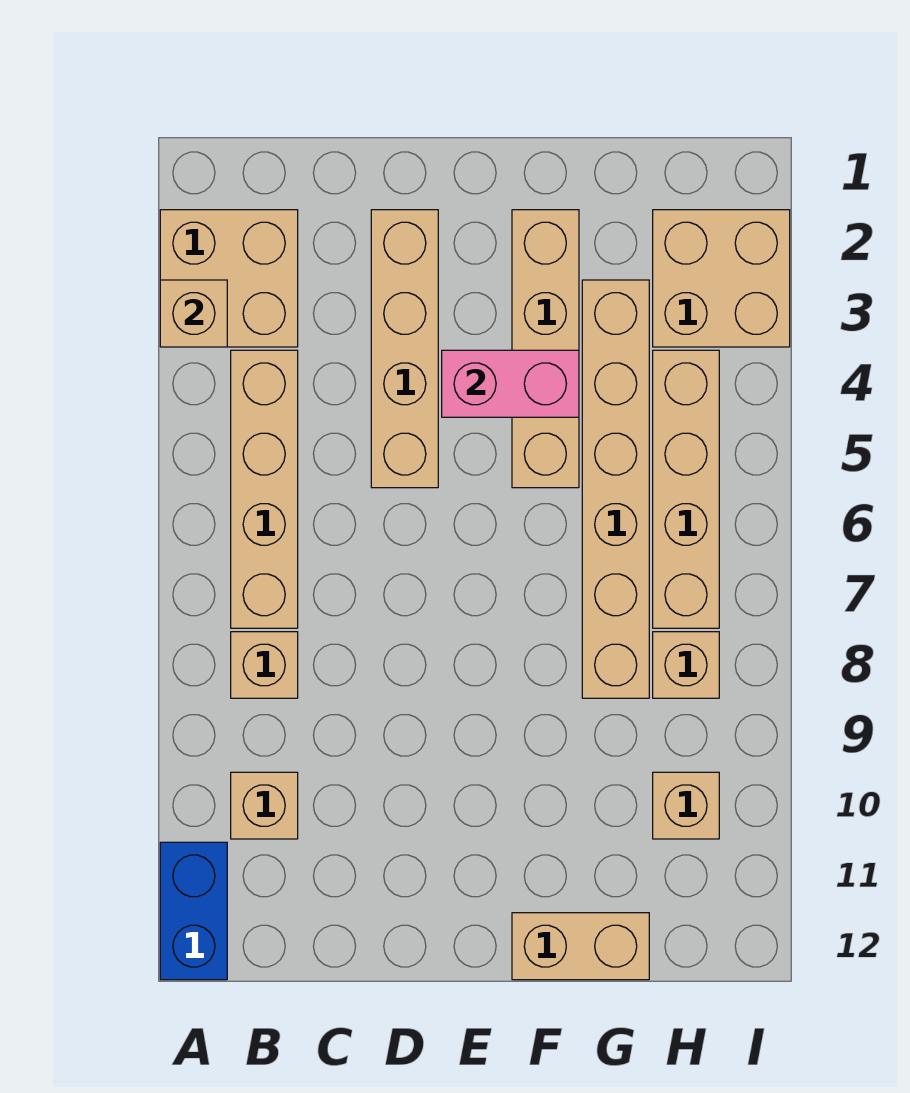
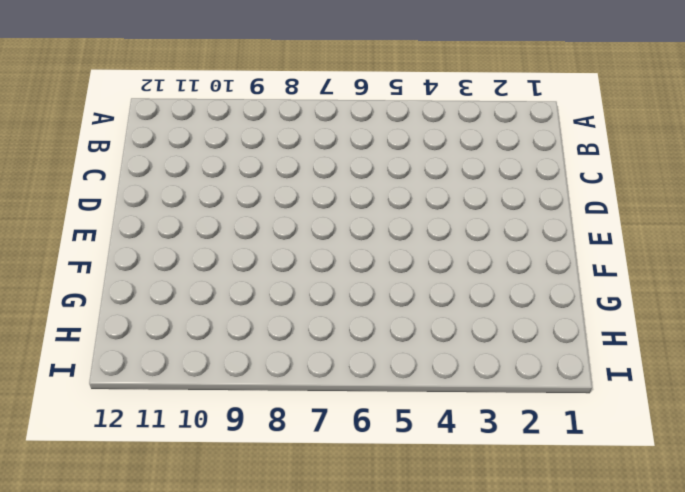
none -> tan 2x2 brick [160,210,298,347]
none -> blue 1x2 brick [160,842,227,980]
none -> tan 1x4 brick [231,350,298,628]

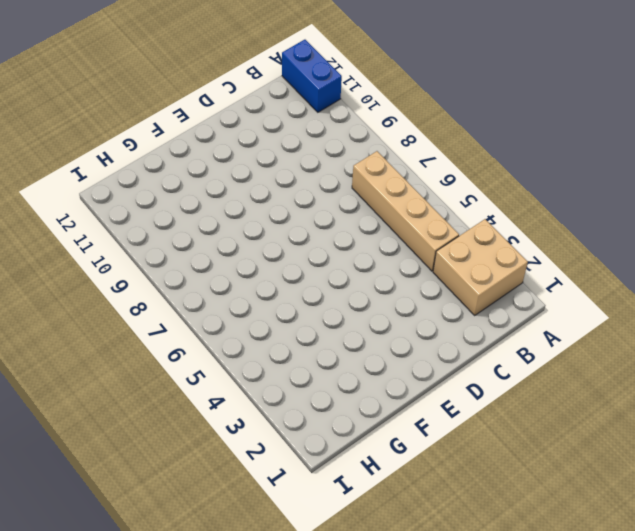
none -> tan 1x1 brick [231,632,298,698]
none -> tan 1x1 brick [231,772,298,839]
none -> tan 1x4 brick [371,210,438,488]

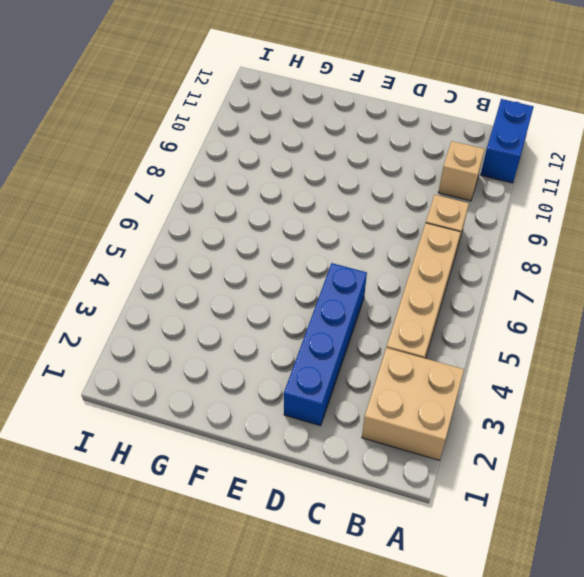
blue 1x4 brick [284,263,367,426] -> tan 1x4 brick [371,210,438,488]
none -> tan 1x4 brick [512,210,579,488]
none -> tan 1x2 brick [512,913,649,980]
none -> tan 1x6 brick [582,280,649,698]

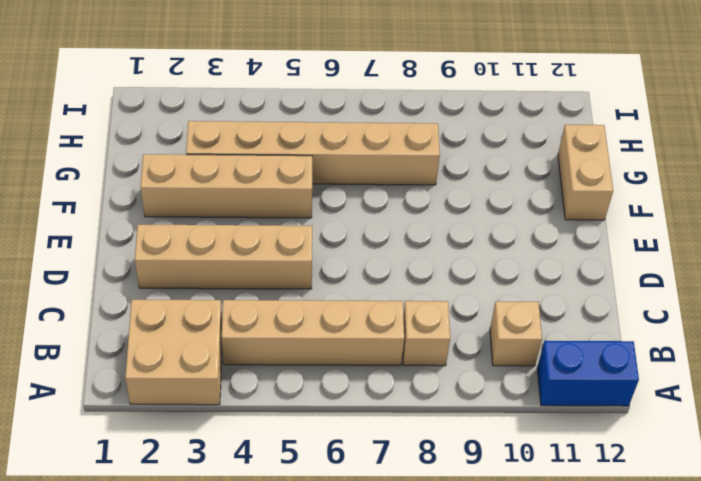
none -> tan 2x2 brick [653,210,790,347]
none -> tan 1x4 brick [653,350,719,628]
none -> tan 1x1 brick [653,632,719,698]

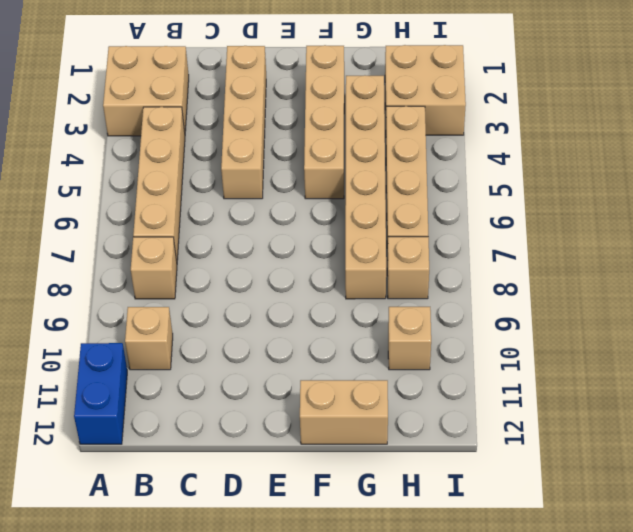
none -> tan 1x1 brick [160,280,227,347]
none -> pink 1x2 brick [442,350,579,417]

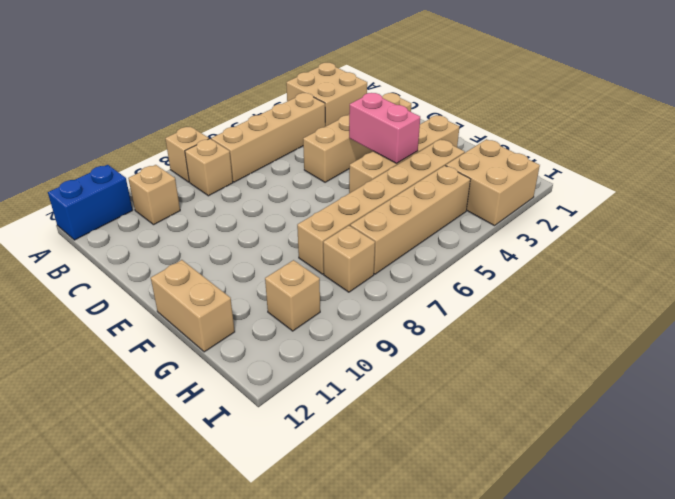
tan 1x1 brick [165,126,209,182] -> tan 1x1 brick moved to [160,280,227,347]

